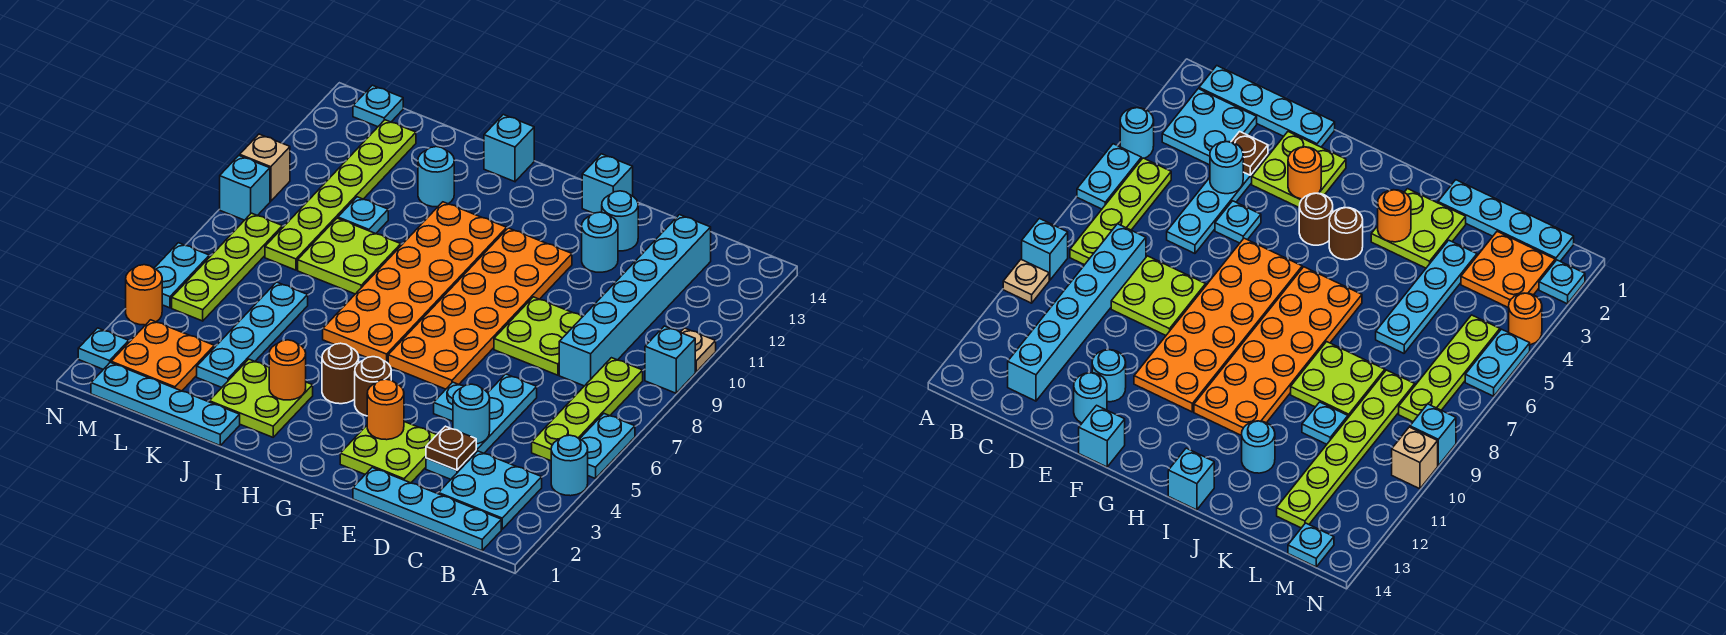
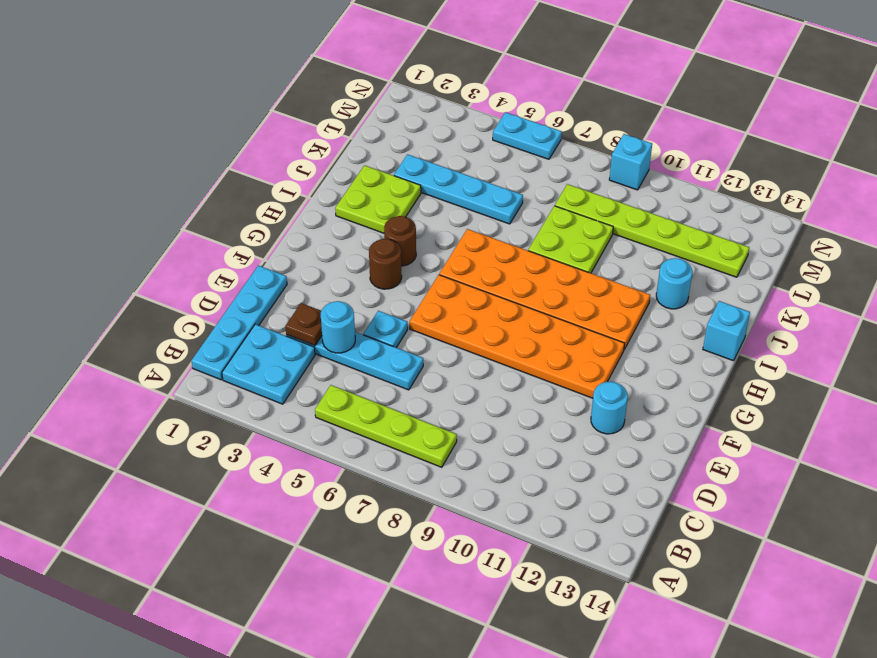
none -> cyan 1x1 round brick [551,435,588,496]
none -> cyan 1x2 plate [580,414,635,479]
none -> cyan 1x1 brick [645,326,695,393]
none -> tan 1x1 plate [680,328,716,372]

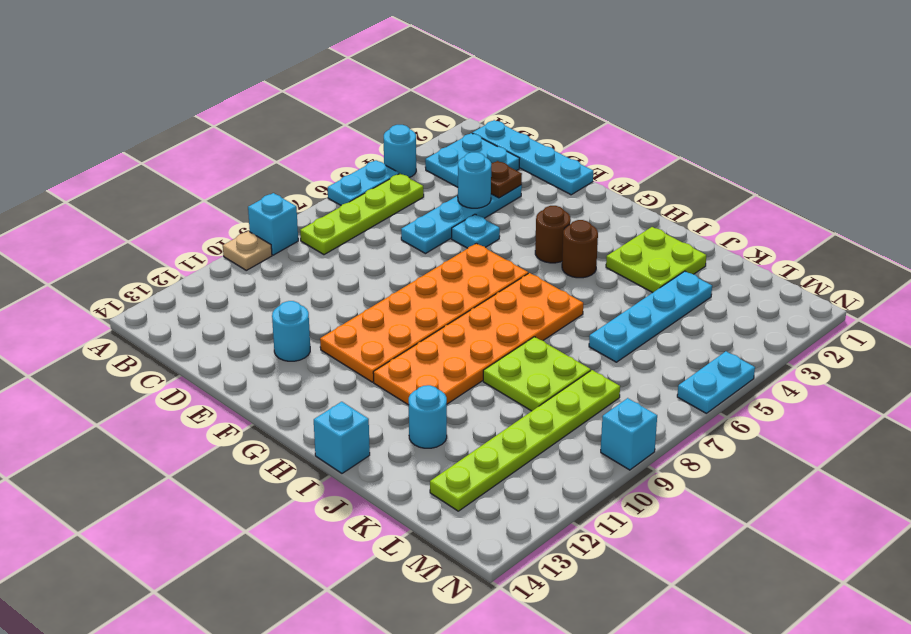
none -> cyan 1x6 brick [559,215,711,386]
none -> lime 2x2 plate [494,297,582,375]
none -> lime 2x2 plate [340,422,437,483]
none -> cyan 1x1 round brick [602,191,638,251]

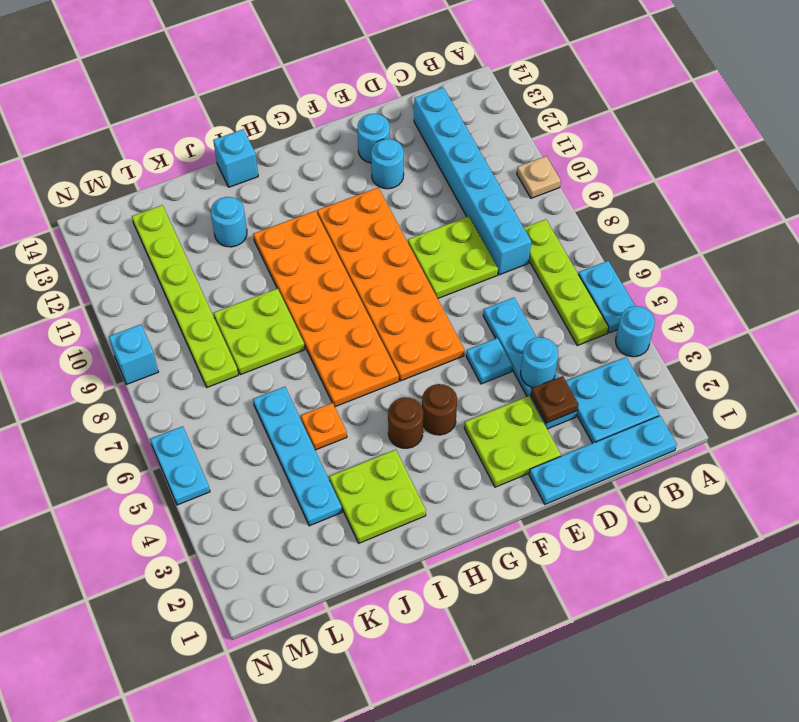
orange 1x1 plate [301,403,347,450] -> none
none -> cyan 1x1 brick [645,326,695,393]
none -> cyan 1x1 brick [582,154,633,213]
none -> cyan 1x4 plate [91,362,240,445]
none -> cyan 1x1 plate [338,197,388,234]

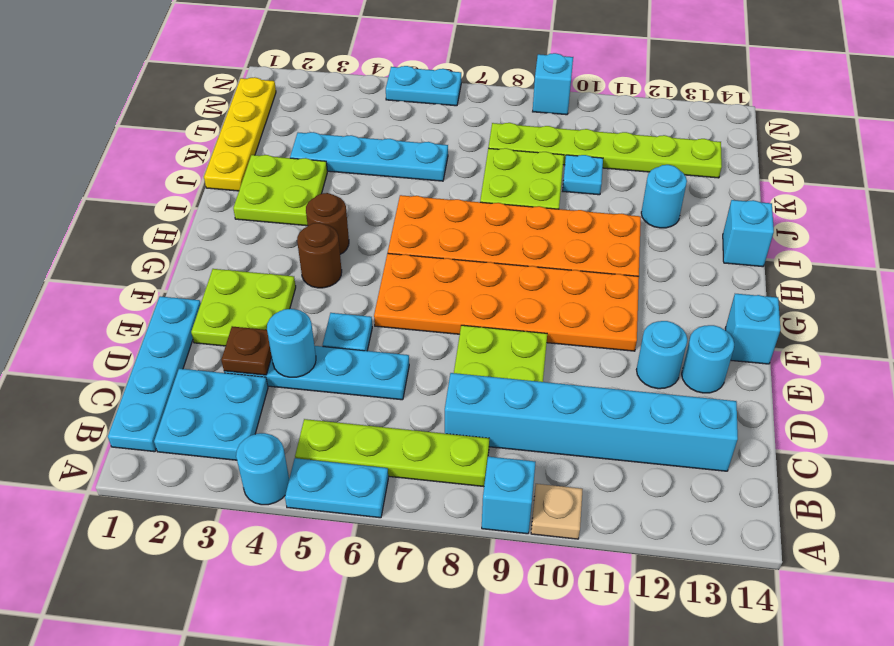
yellow 1x4 plate [204,77,276,191] -> cyan 1x4 plate [91,362,240,445]
none -> orange 2x2 plate [111,320,214,391]
none -> lime 1x4 plate [172,213,282,321]
none -> cyan 1x1 plate [353,85,403,127]
none -> cyan 1x1 plate [78,328,129,369]

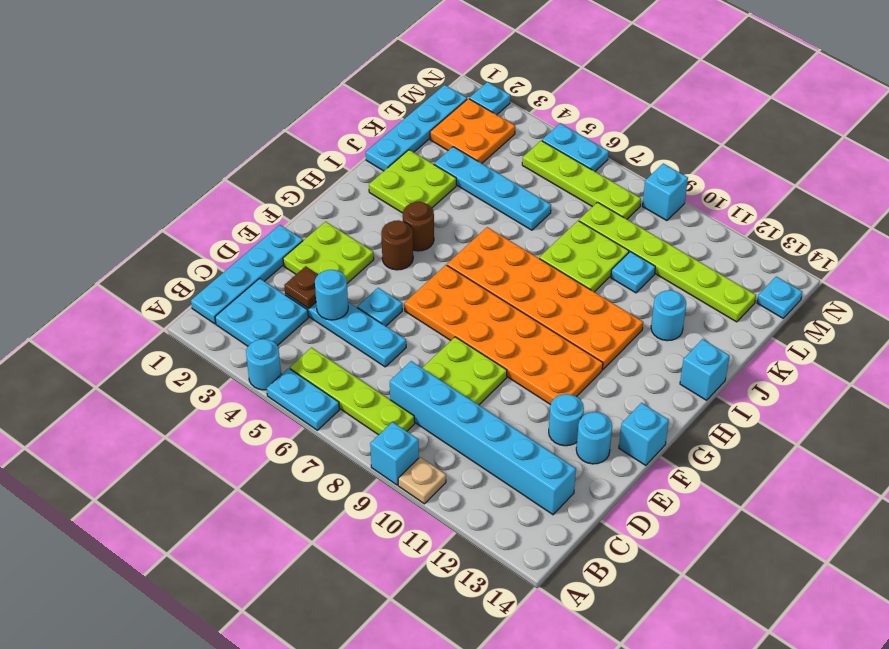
none -> orange 1x1 round brick [126,265,162,325]
none -> tan 1x1 brick [240,134,290,201]
none -> orange 1x1 round brick [367,379,404,440]
none -> orange 1x1 round brick [269,340,306,400]

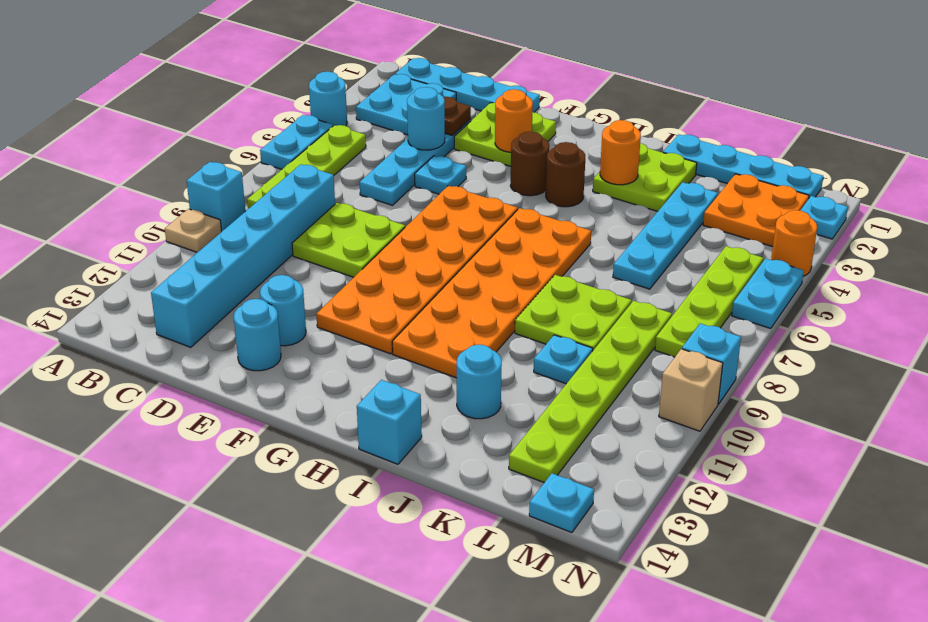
none -> cyan 1x1 brick [582,154,633,213]

